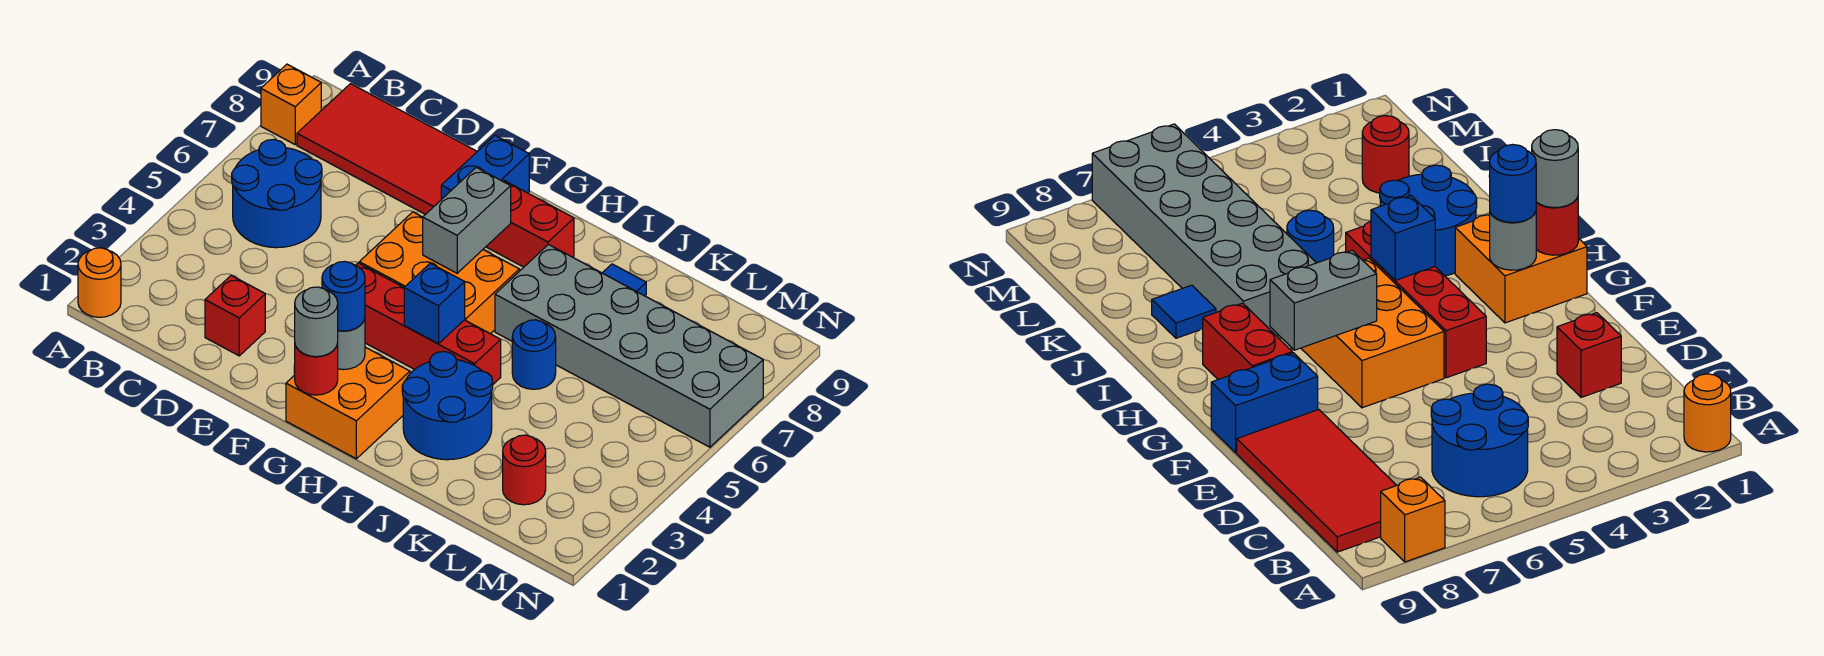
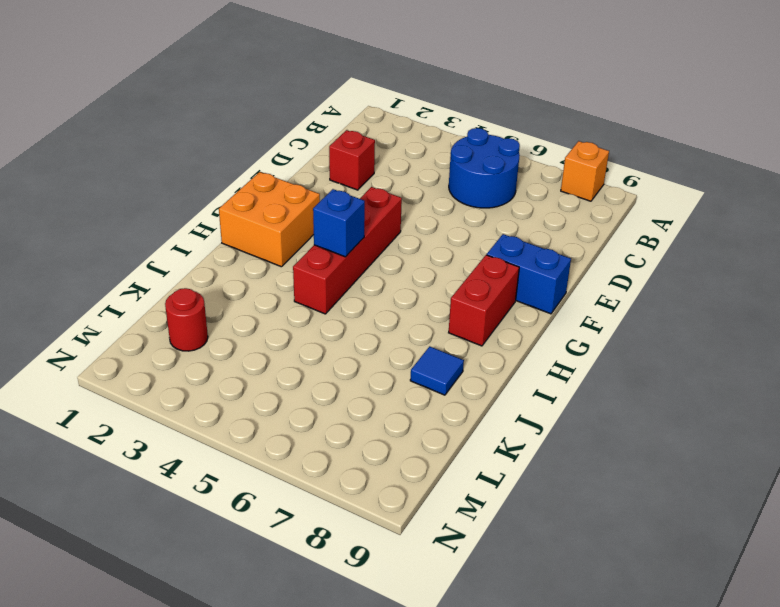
none -> orange 1x1 round brick [78,248,121,317]
none -> red 2x4 tile [297,84,477,215]
none -> orange 2x3 brick [359,212,519,334]

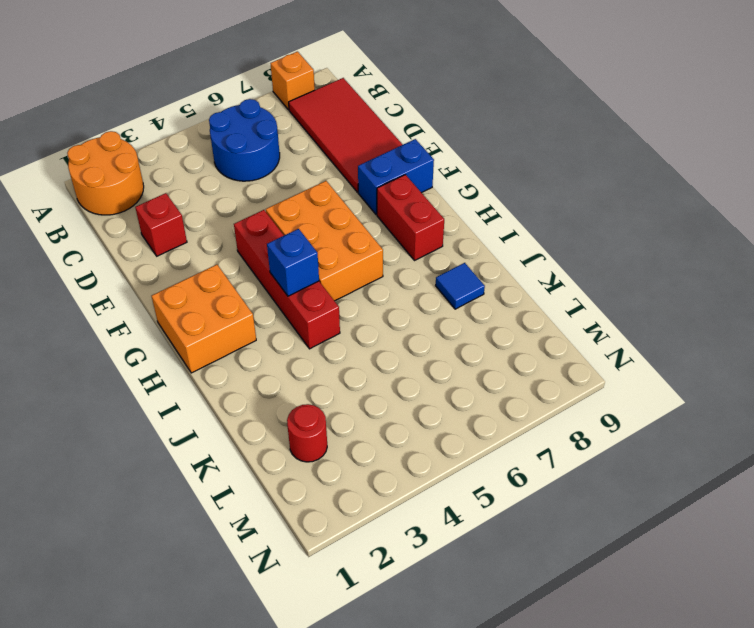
orange 2x2 round brick [67,131,144,215] -> orange 1x1 round brick [78,248,121,317]
none -> blue 2x2 round brick [402,352,493,460]
none -> grey 2x6 brick [495,245,763,447]
none -> blue 1x1 round brick [512,320,556,389]

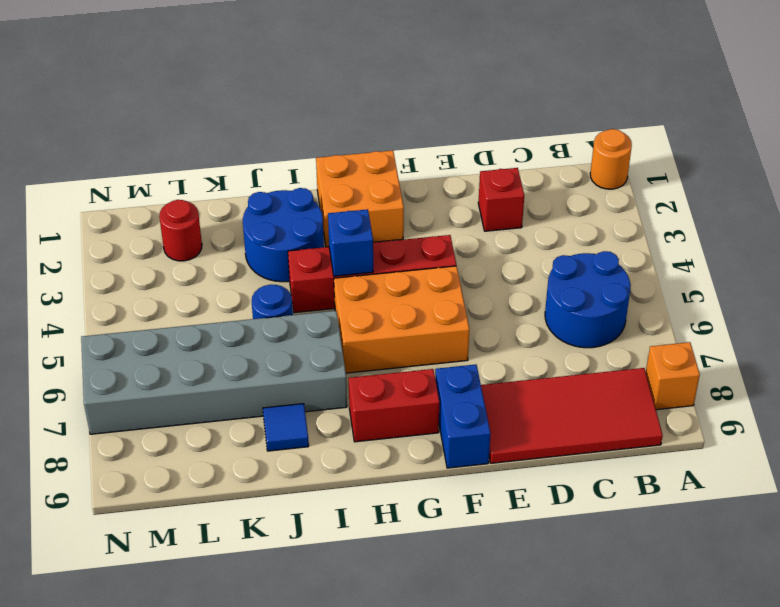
none -> red 1x1 round brick [295,343,338,395]
none -> grey 1x1 round brick [338,319,365,370]
none -> grey 1x2 brick [423,167,511,273]

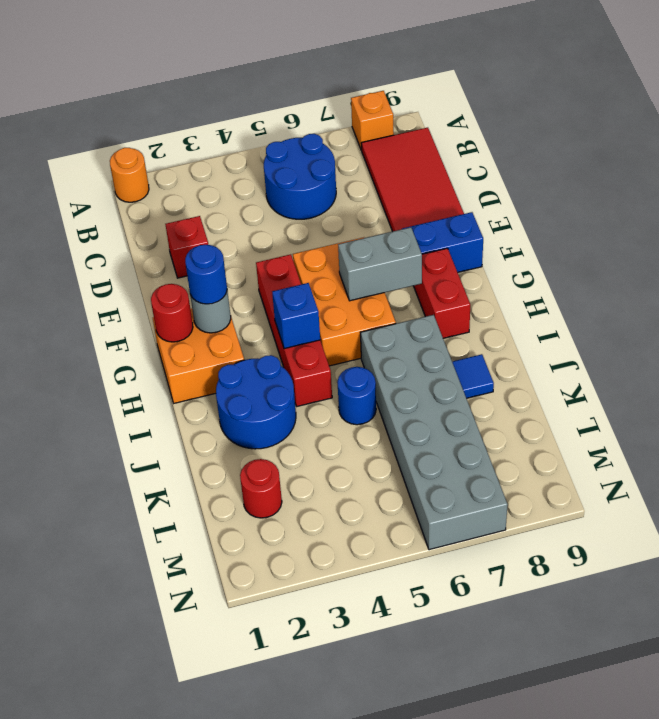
none -> grey 1x1 round brick [295,287,338,357]

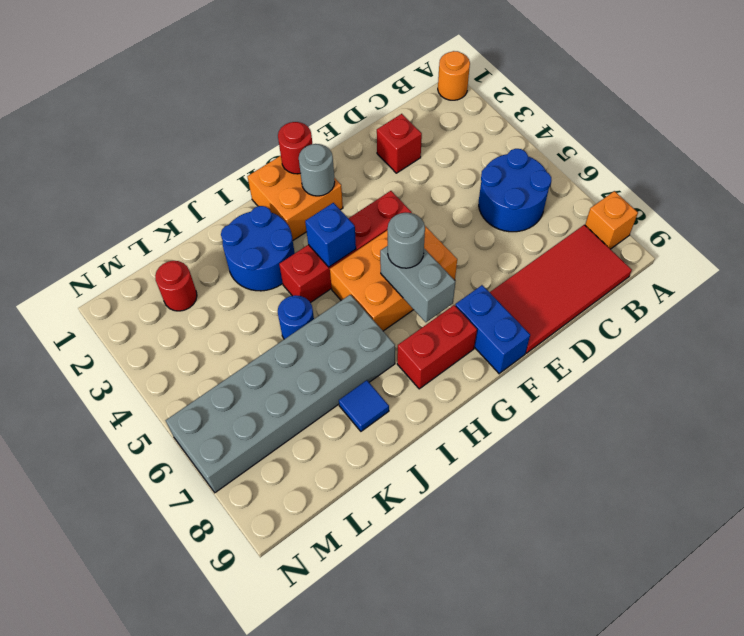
grey 1x1 round brick [388,213,425,268] -> grey 1x1 round brick moved to [295,287,338,357]
none -> blue 1x1 round brick [322,262,365,331]

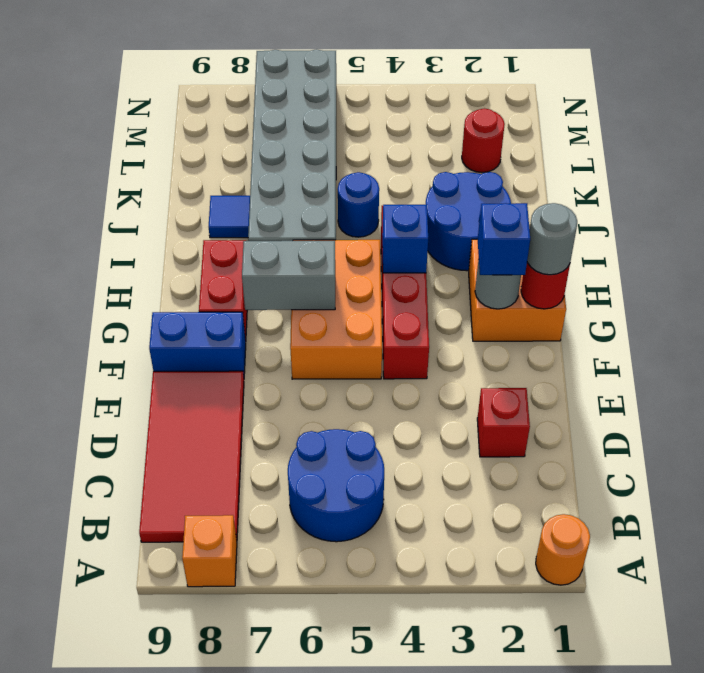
blue 1x1 brick [478,203,530,275] -> blue 1x1 round brick [322,262,365,331]

